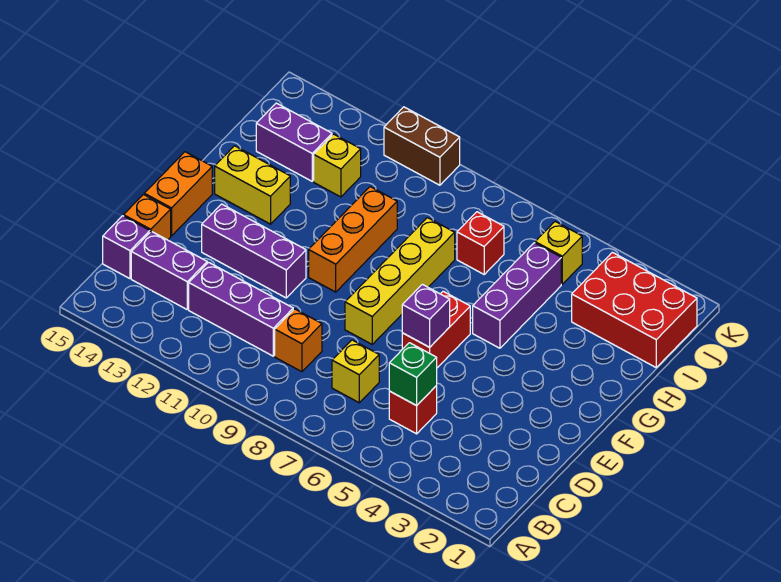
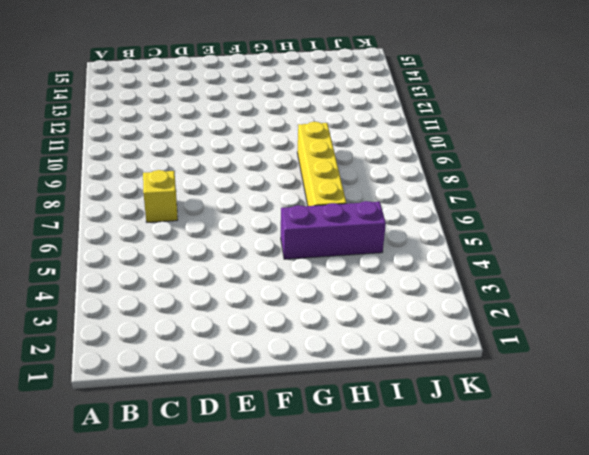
yellow 1x4 brick [297,121,346,206] -> yellow 1x4 brick turned to [345,218,455,344]
none -> red 1x1 brick [389,386,437,434]
none -> orange 1x1 brick [275,309,322,372]
none -> purple 1x3 brick [189,262,293,356]

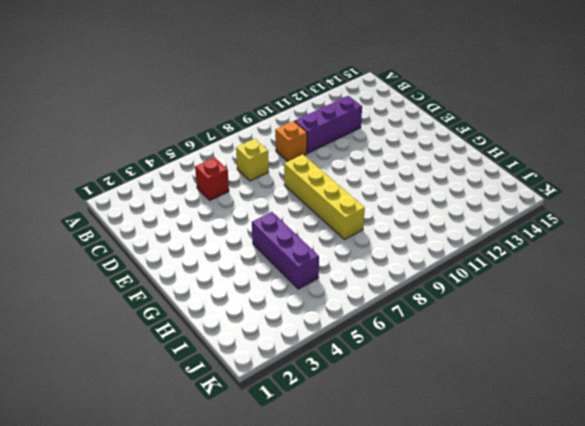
none -> purple 1x2 brick [131,231,207,309]
none -> purple 1x1 brick [103,216,150,279]
none -> orange 1x1 brick [124,195,171,240]

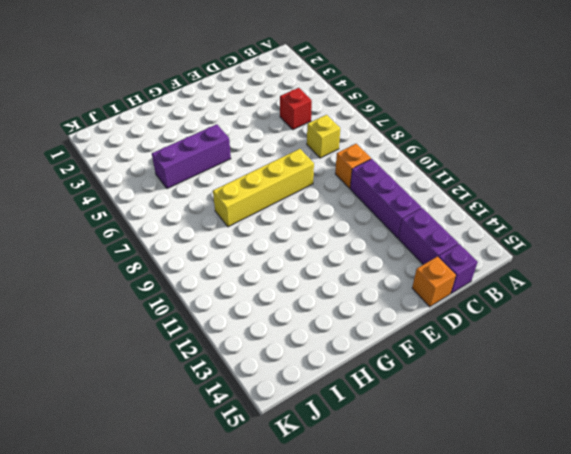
none -> red 1x2 brick [402,291,470,368]
none -> purple 1x3 brick [202,204,306,298]
none -> orange 1x2 brick [144,152,212,236]

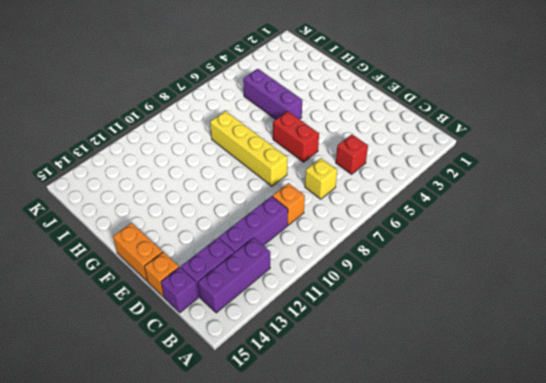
purple 1x3 brick [198,238,270,313] -> purple 1x3 brick moved to [202,204,306,298]
none -> orange 1x3 brick [309,187,397,292]
none -> yellow 1x2 brick [215,146,290,224]
none -> red 2x3 brick [572,252,697,367]

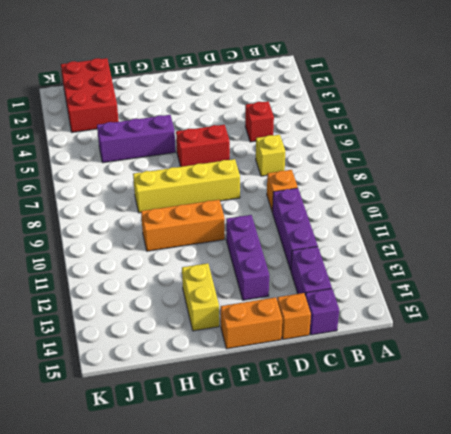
none -> red 1x1 brick [457,212,504,274]
none -> yellow 1x1 brick [314,134,361,197]
none -> purple 1x2 brick [256,103,332,181]

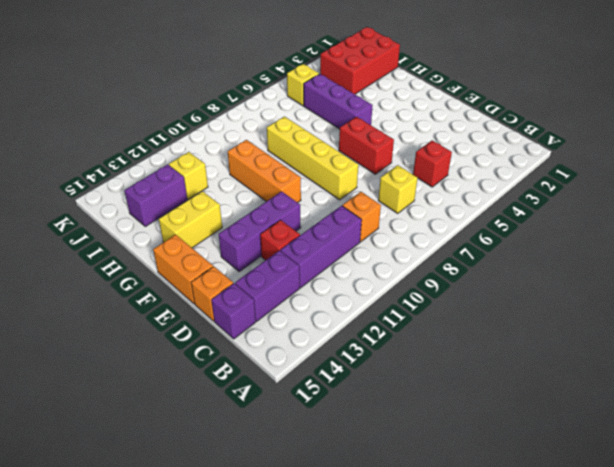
red 1x1 brick [260,220,300,260] -> red 1x1 brick moved to [457,212,504,274]
none -> brown 1x2 brick [384,107,460,185]
none -> green 1x1 brick [389,343,437,406]
none -> purple 1x1 brick [402,284,450,347]

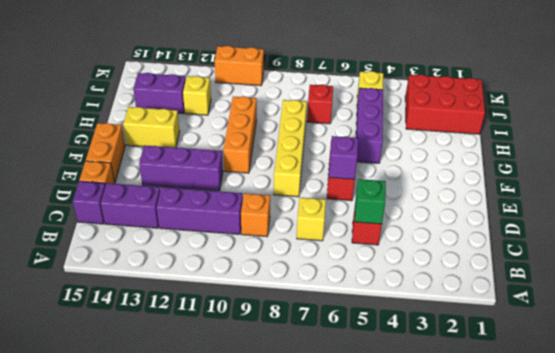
orange 1x2 brick [215,46,264,86] -> brown 1x2 brick [384,107,460,185]

